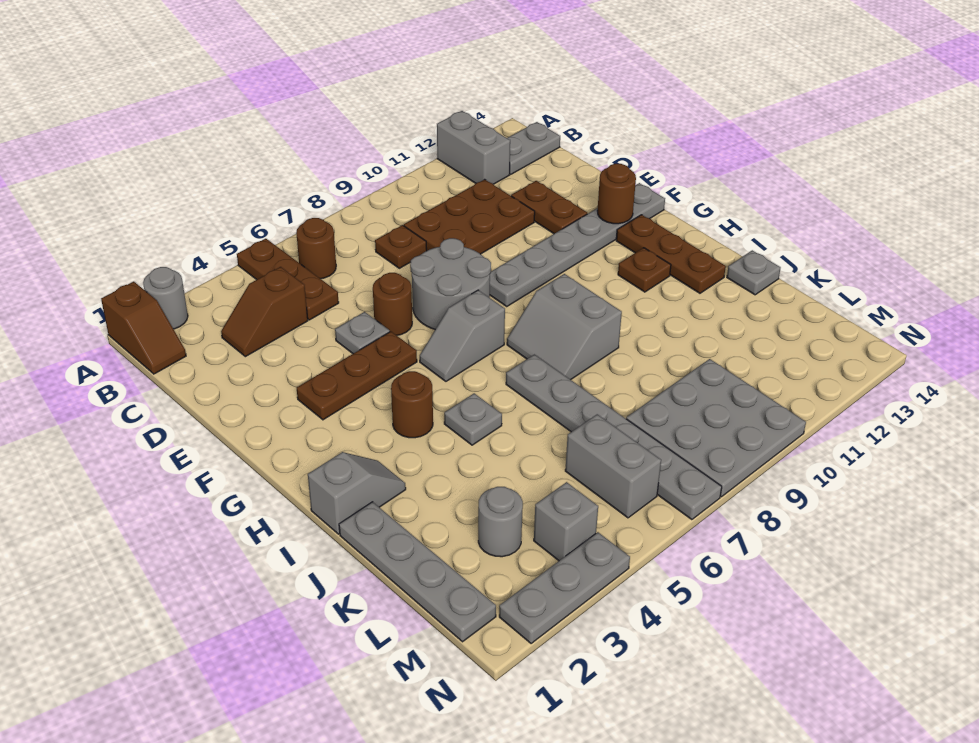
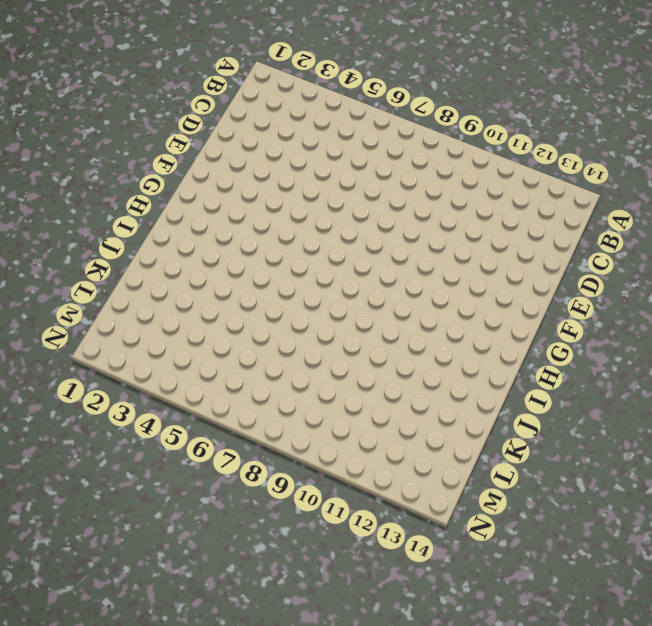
none -> brown 1x2 slope [101,282,186,374]
none -> grey 1x1 round brick [143,267,188,329]
none -> brown 1x3 plate [237,239,339,320]
none -> grey 1x2 brick [437,111,510,184]

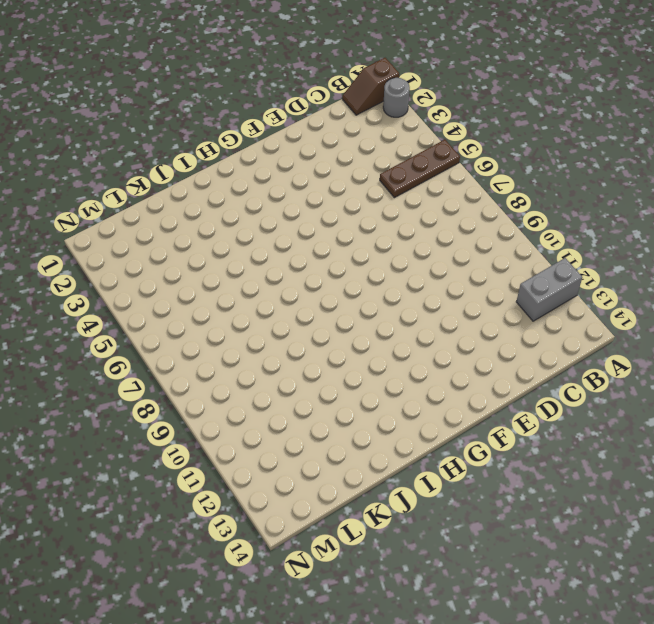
none -> brown 1x1 round brick [296,218,336,279]
none -> grey 1x2 plate [507,122,560,174]
none -> brown 1x2 slope [221,267,308,357]
none -> brown 1x1 plate [375,225,427,268]

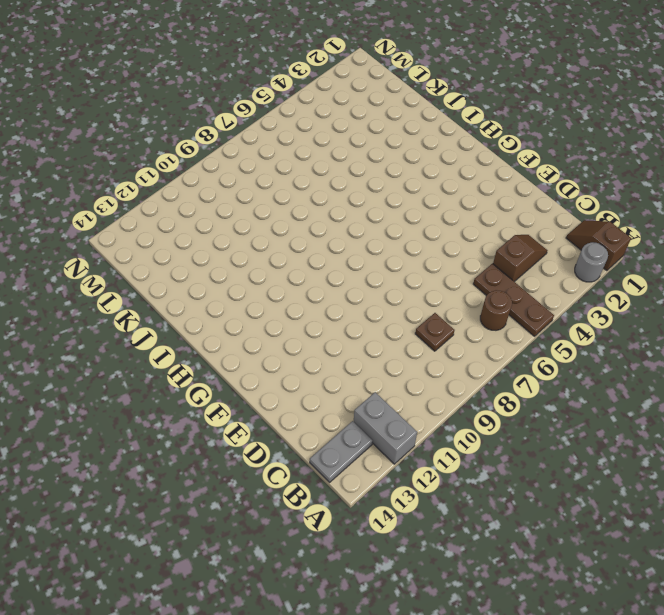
none -> brown 2x3 plate [404,179,535,254]
none -> brown 1x2 plate [511,181,587,234]
none -> grey 1x1 plate [335,312,390,354]
none -> brown 1x1 round brick [373,273,412,335]

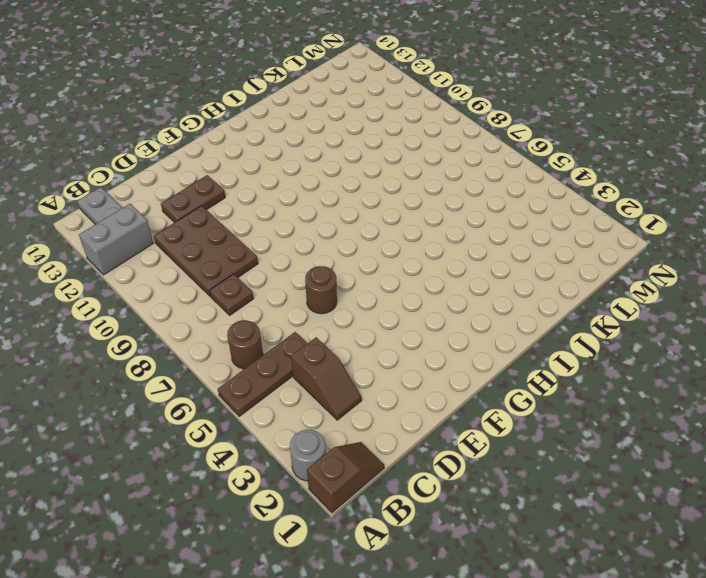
none -> grey 1x1 plate [335,312,390,354]
none -> grey 2x2 round brick [410,238,491,329]
none -> brown 1x3 plate [297,332,417,420]
none -> grey 1x6 plate [490,183,665,306]

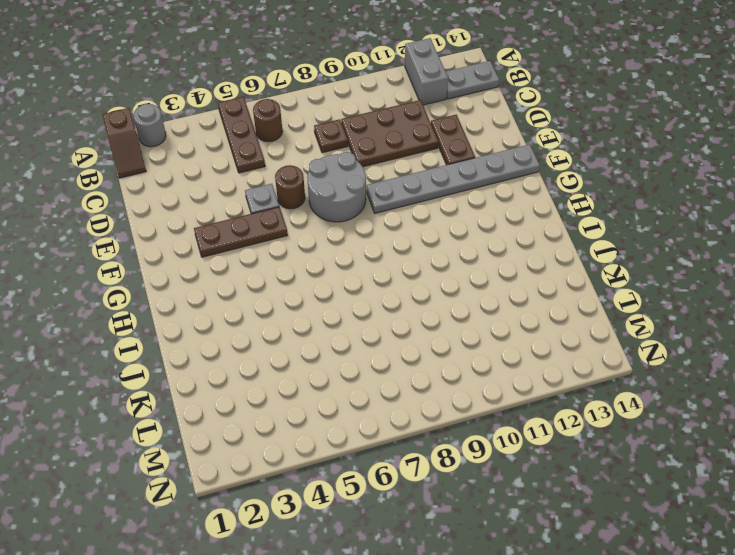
none -> brown 1x2 slope [221,267,308,357]
none -> grey 1x2 slope [420,290,505,381]
none -> brown 1x3 plate [616,215,726,293]
none -> brown 1x1 round brick [391,371,433,438]

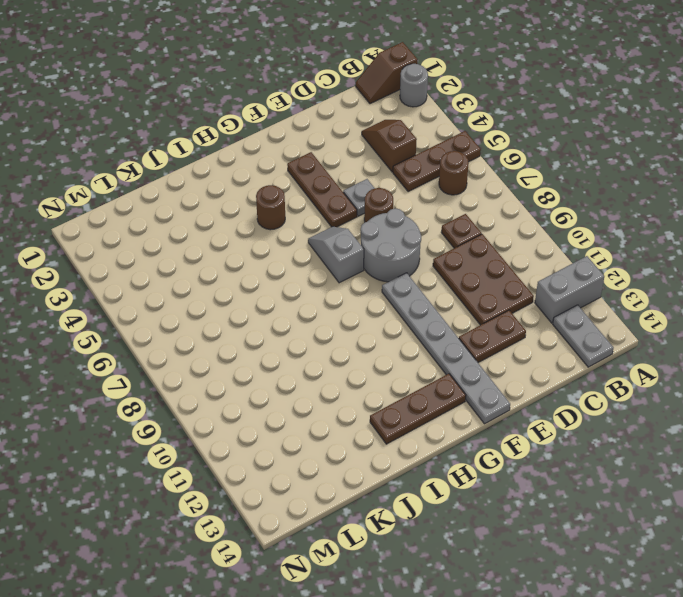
none -> grey 2x2 slope [507,274,622,380]
none -> brown 1x1 plate [618,248,671,292]
none -> grey 1x2 slope [308,452,406,534]
none -> grey 1x1 plate [444,393,502,445]

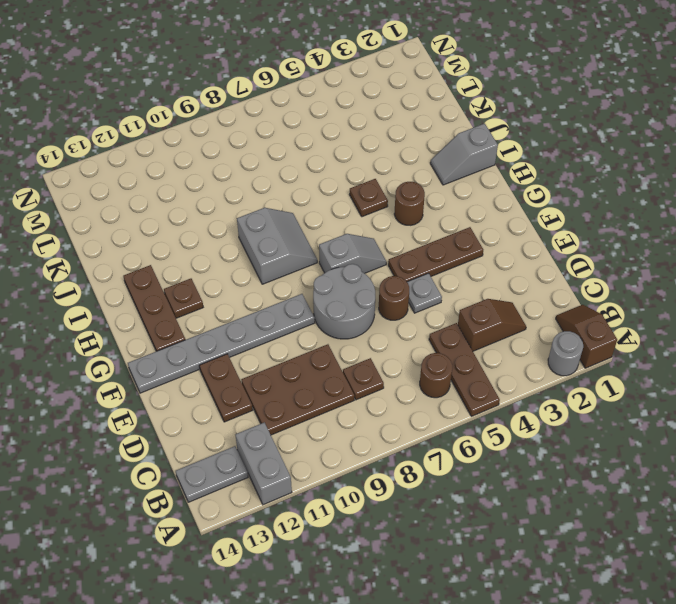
brown 1x1 plate [349,179,388,217] -> grey 1x1 plate [444,393,502,445]
none -> grey 1x6 plate [506,355,722,520]
none -> grey 1x4 plate [339,502,496,642]
none -> grey 1x1 plate [727,250,780,295]
none -> grey 1x1 round brick [478,487,523,557]

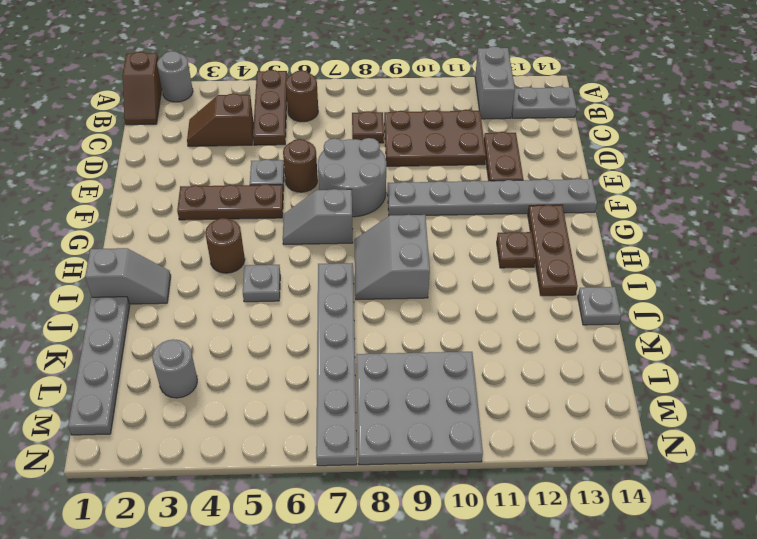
none -> grey 1x2 brick [565,414,661,518]
none -> grey 1x1 brick [534,482,598,561]
none -> grey 1x3 plate [499,532,630,644]
none -> brown 1x1 round brick [597,164,636,224]

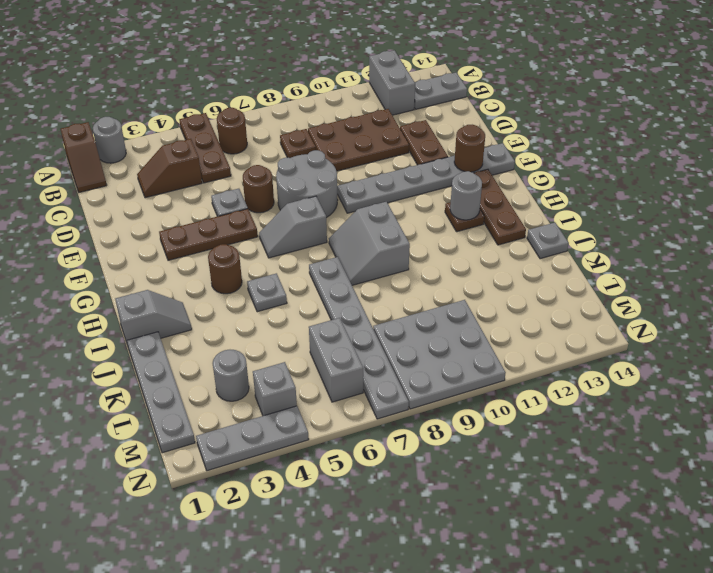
grey 1x1 round brick [450,171,482,220] -> none

